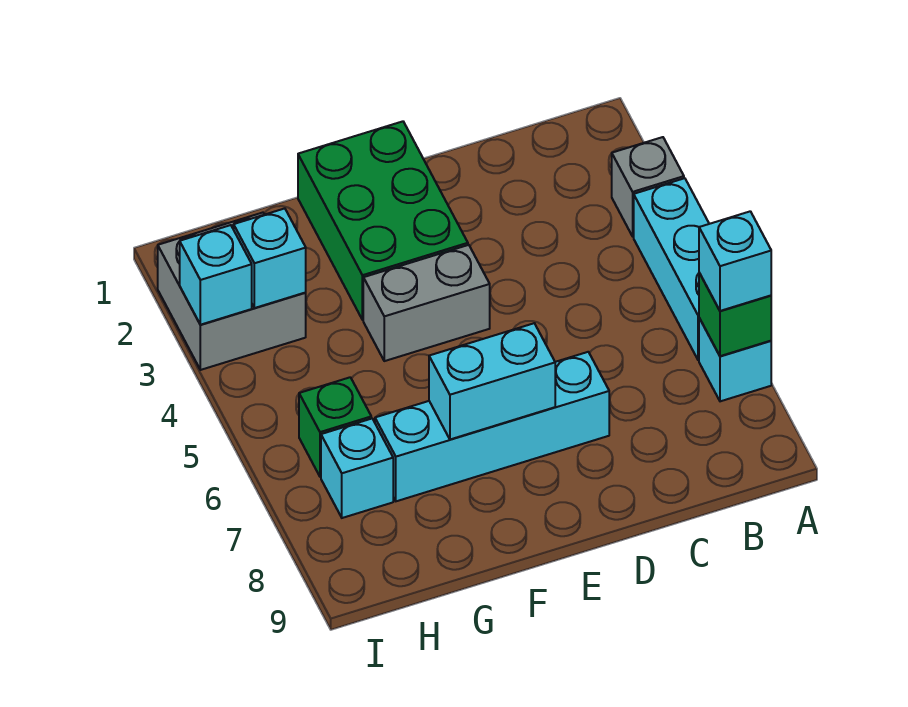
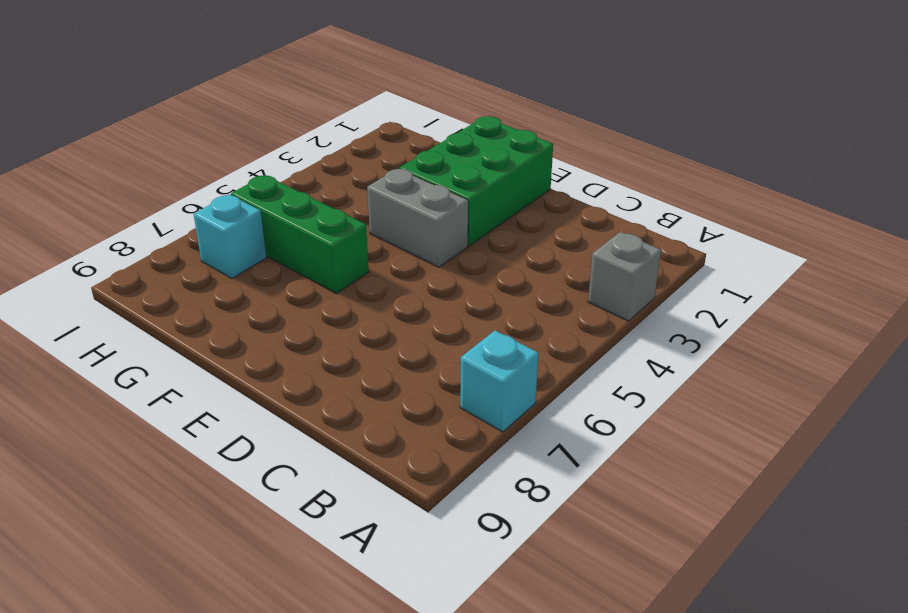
green 1x3 brick [231,175,369,294] -> green 1x1 brick [299,377,371,477]
none -> cyan 1x3 brick [634,178,709,360]
none -> cyan 1x4 brick [375,352,609,501]
none -> grey 2x2 brick [158,213,306,370]

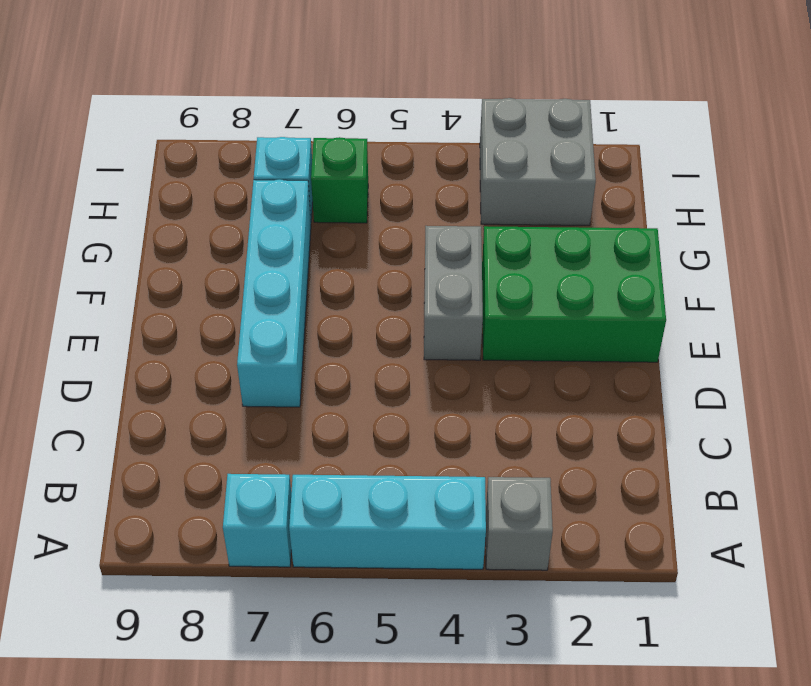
none -> green 1x1 brick [699,273,771,356]
none -> cyan 1x2 brick [429,323,555,439]
none -> cyan 1x1 brick [234,208,306,308]

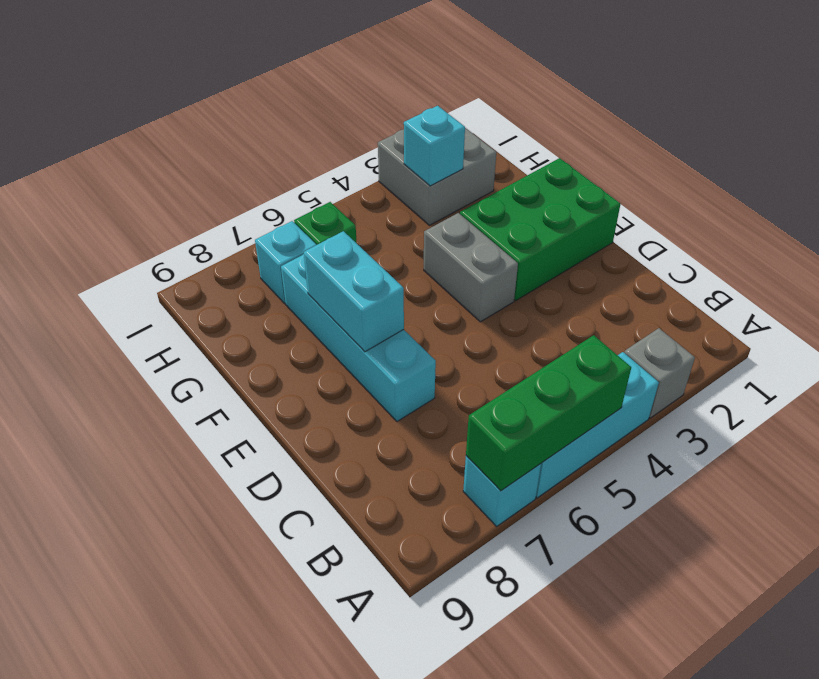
green 1x3 brick [466,335,631,491] -> green 1x1 brick [699,273,771,356]
none -> cyan 1x1 brick [180,225,252,325]
none -> cyan 1x1 brick [699,211,771,311]

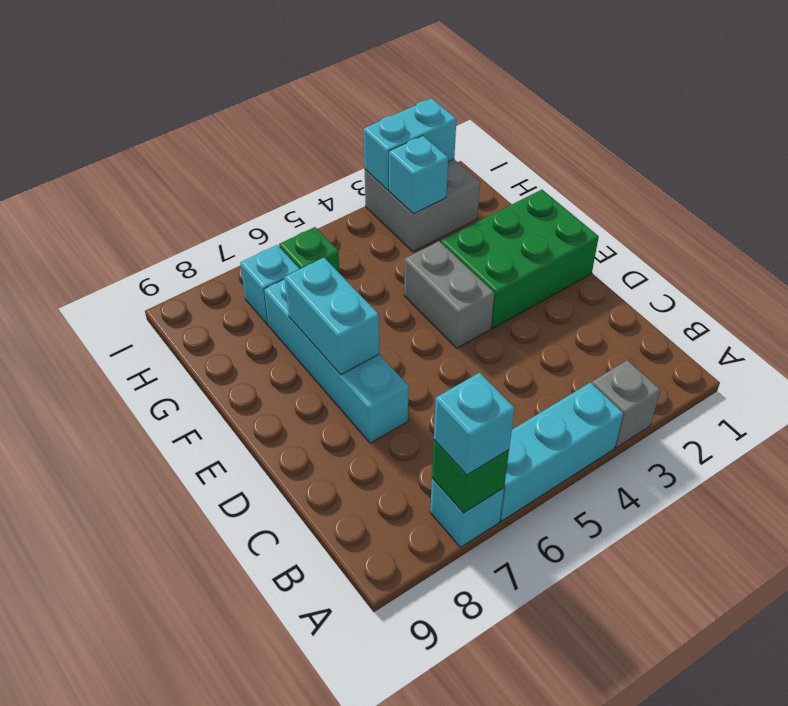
cyan 1x2 brick [364,98,456,190] -> cyan 1x1 brick [180,225,252,325]

